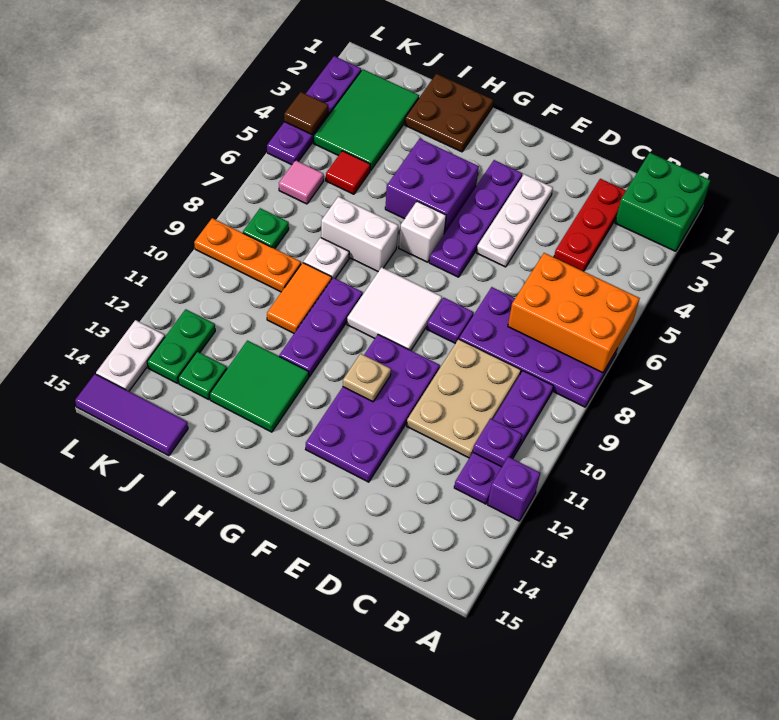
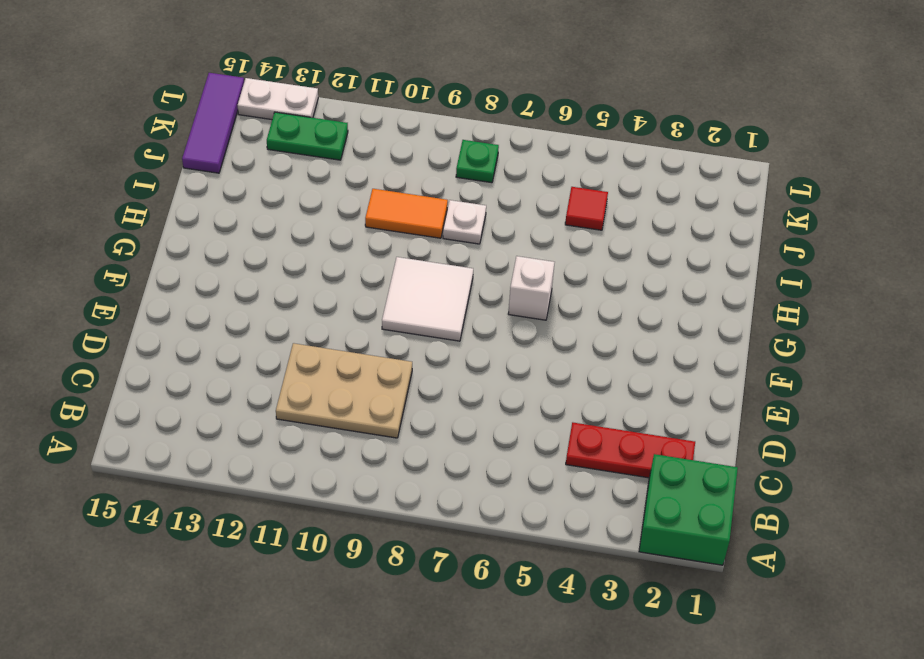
none -> purple 2x4 plate [459,287,617,407]
none -> purple 1x1 brick [488,457,540,521]
none -> purple 1x4 plate [454,371,553,504]
none -> white 1x3 plate [476,174,553,267]

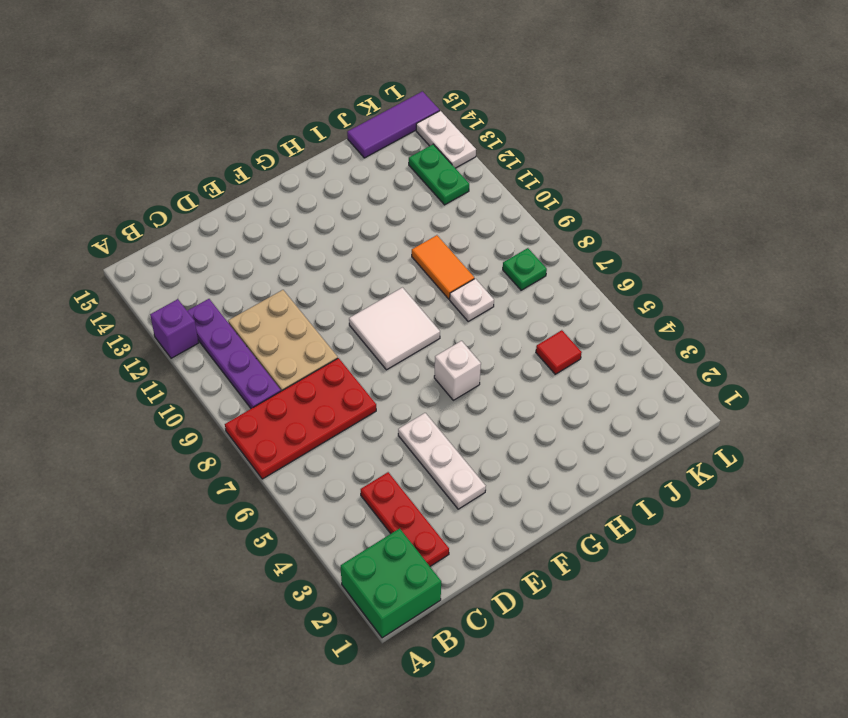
red 2x4 plate [225,358,376,479] -> purple 2x4 plate [459,287,617,407]
none -> purple 1x1 plate [427,298,474,343]
none -> purple 2x4 plate [306,335,440,482]
none -> purple 1x4 plate [429,160,522,277]
none -> purple 2x2 brick [385,139,479,234]

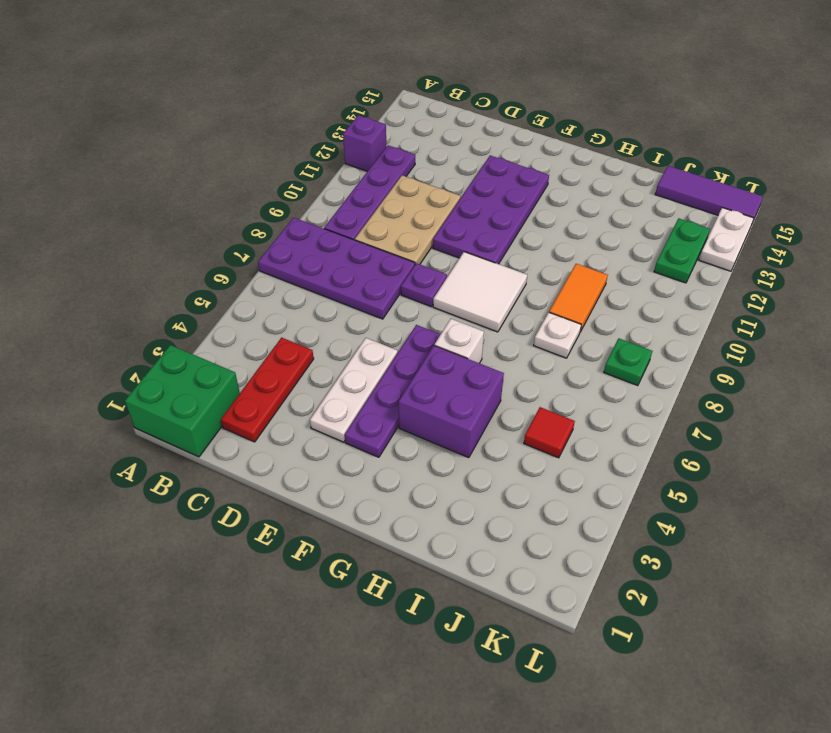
none -> brown 2x2 plate [405,74,493,152]
none -> white 1x2 brick [321,196,398,271]
none -> purple 1x3 plate [279,278,363,377]
none -> green 2x2 tile [210,341,309,432]

